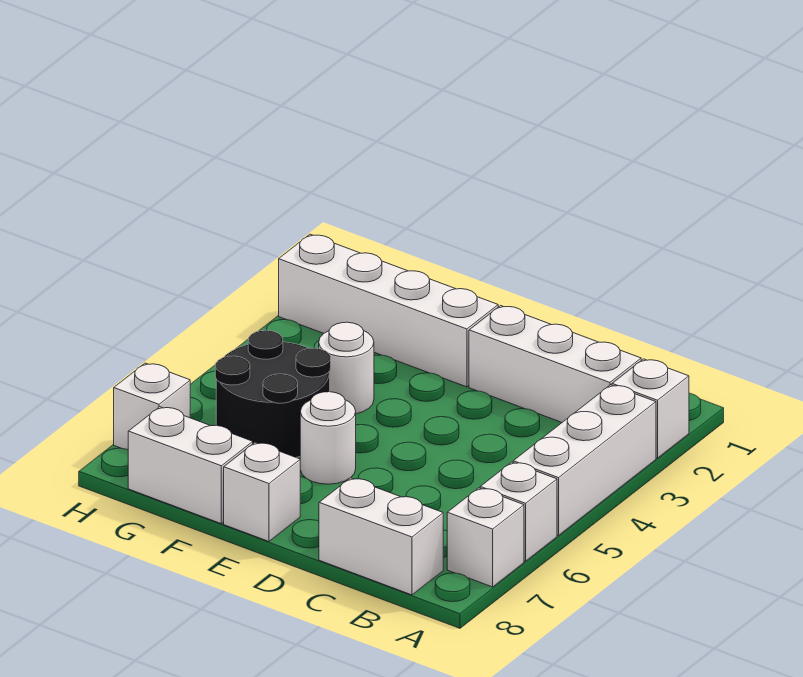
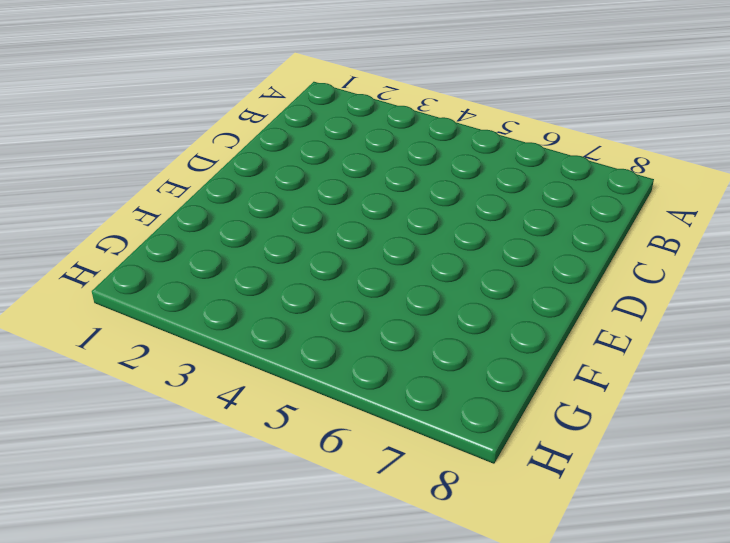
none -> white 1x1 brick [612,359,689,458]
none -> white 1x3 brick [513,385,656,535]
none -> white 1x1 brick [480,462,557,561]

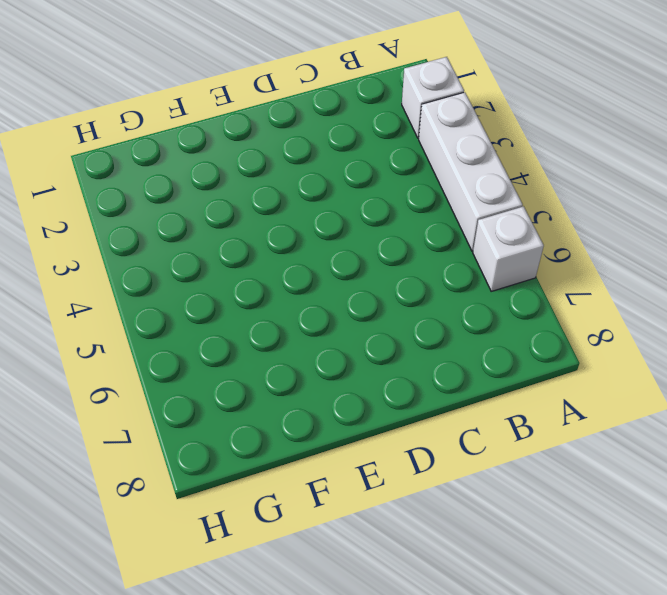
none -> white 1x1 brick [447,488,524,587]
none -> white 1x3 brick [469,306,641,422]
none -> white 1x2 brick [319,478,443,595]

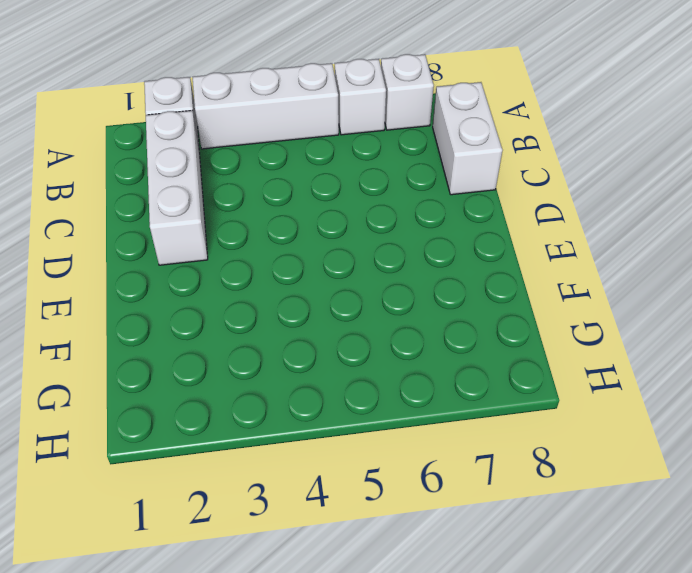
none -> white 1x4 brick [279,234,498,387]
none -> white 1x1 round brick [300,392,356,484]
none -> white 1x1 brick [224,442,300,541]

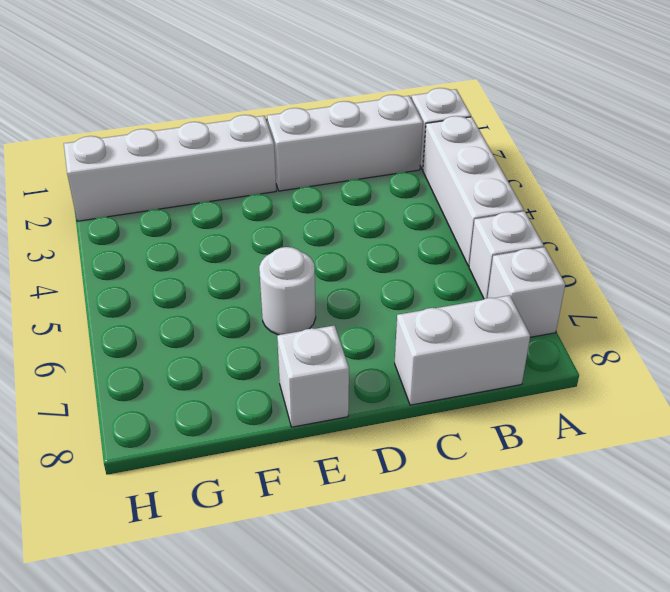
none -> white 1x1 round brick [319,322,374,414]
none -> black 2x2 round brick [215,330,331,458]
none -> white 1x2 brick [128,407,253,524]

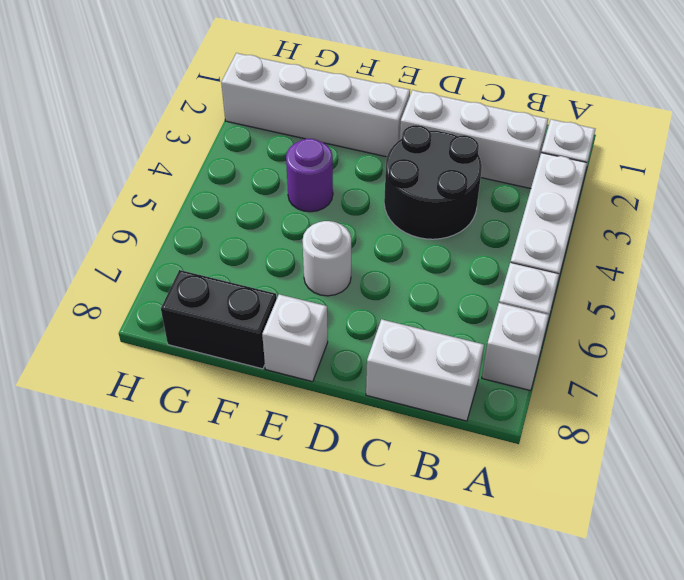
black 2x2 round brick [384,125,482,239] -> black 2x2 round brick moved to [215,330,331,458]
purple 1x1 round brick [286,139,333,212] -> white 1x1 round brick [319,322,374,414]
black 1x2 brick [161,270,277,369] -> white 1x2 brick [128,407,253,524]
none -> white 1x1 brick [114,363,190,450]

